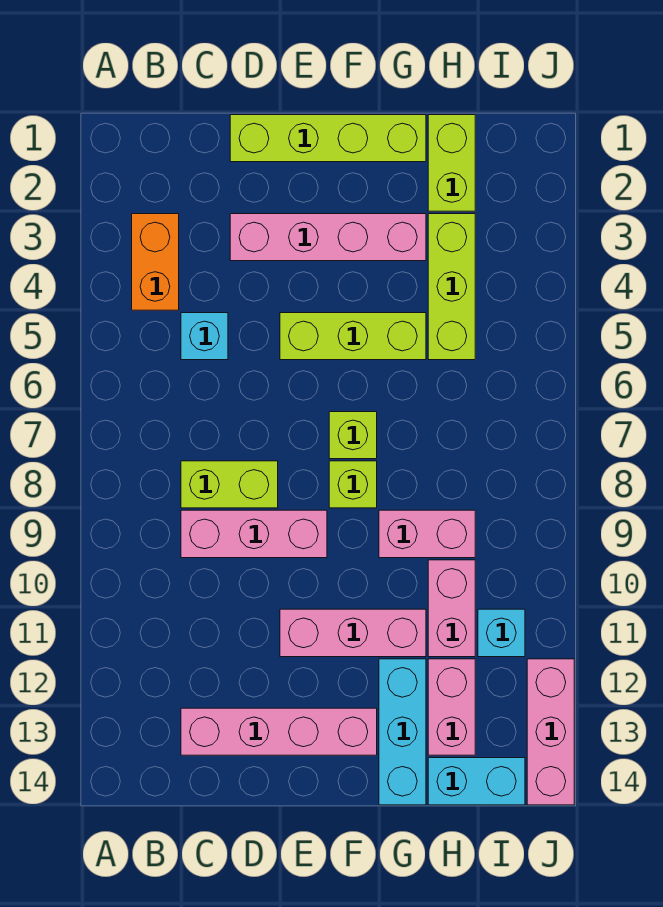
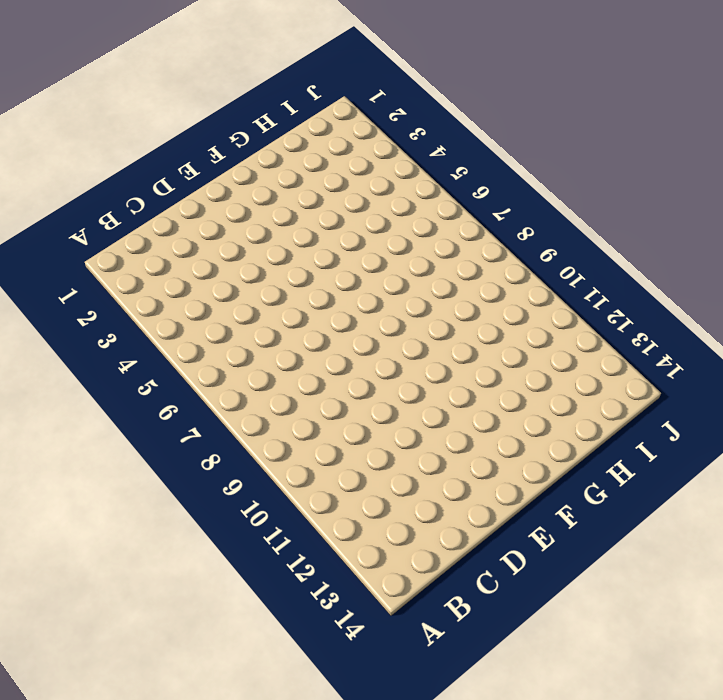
none -> orange 1x2 brick [132,214,179,310]
none -> cyan 1x1 brick [181,313,228,360]
none -> lime 1x2 brick [181,461,278,508]

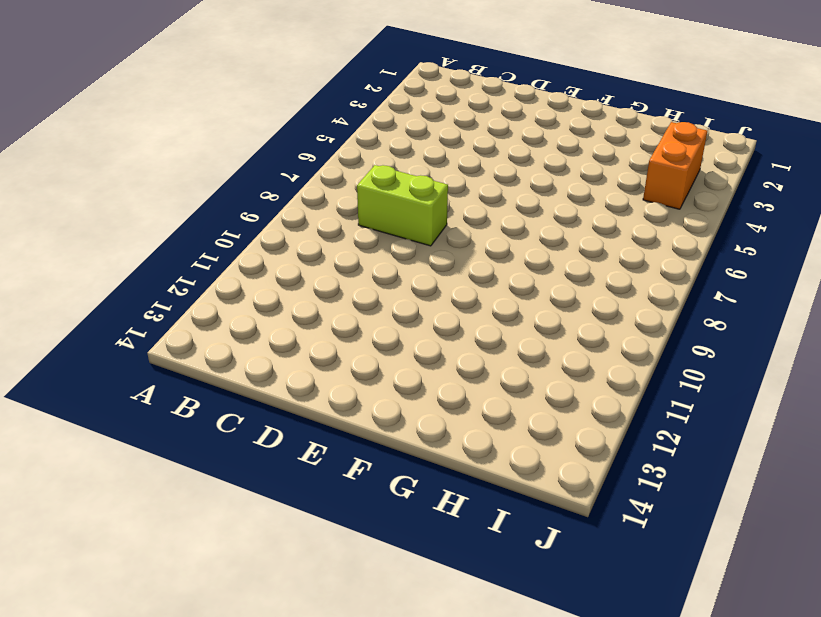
orange 1x2 brick [643,122,707,209] -> orange 1x2 brick moved to [132,214,179,310]
none -> cyan 1x1 brick [181,313,228,360]
none -> pink 1x3 brick [181,510,327,558]
none -> pink 1x4 brick [181,708,377,755]

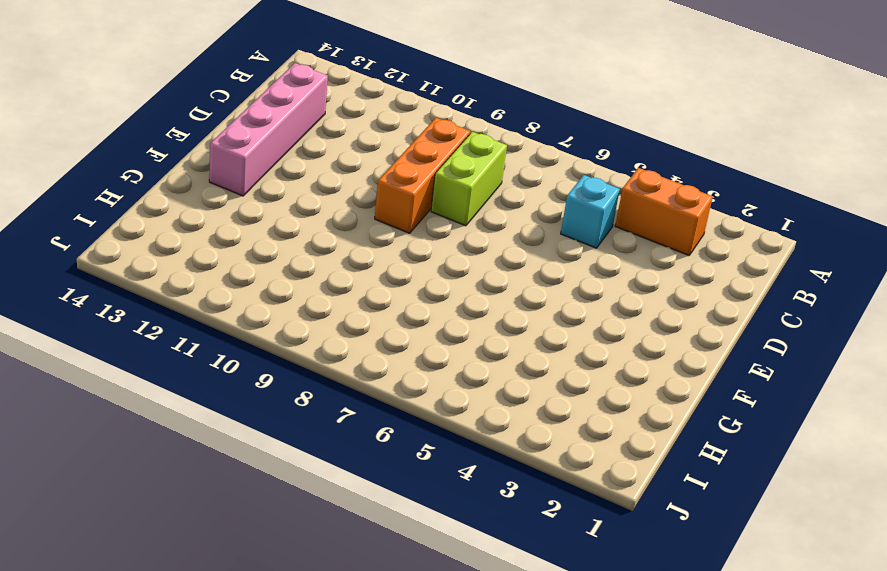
orange 1x3 brick [375,118,470,233] -> pink 1x3 brick [181,510,327,558]
none -> lime 1x4 brick [230,115,426,162]
none -> pink 1x4 brick [230,214,426,261]
none -> lime 1x3 brick [280,313,426,360]

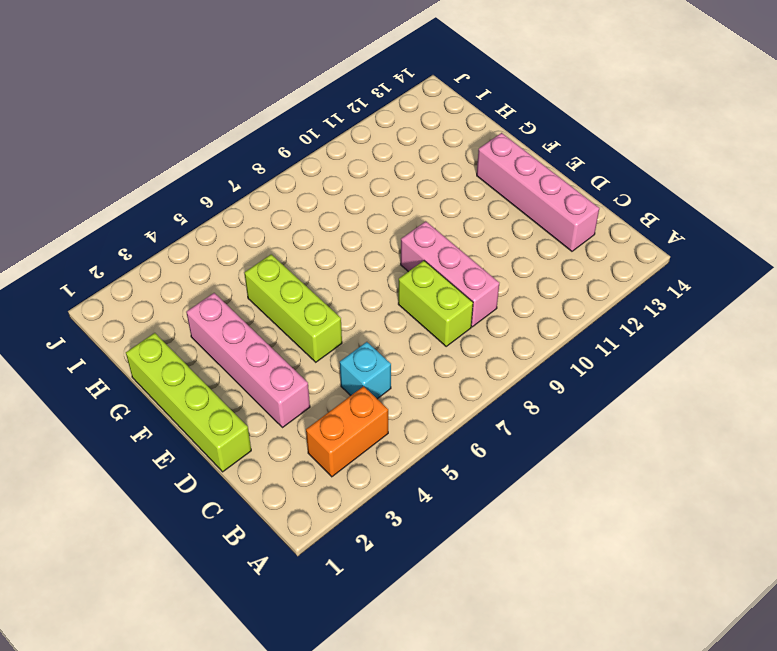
none -> pink 1x3 brick [280,609,426,657]
none -> lime 1x1 brick [329,412,377,459]
none -> lime 1x1 brick [329,461,377,508]

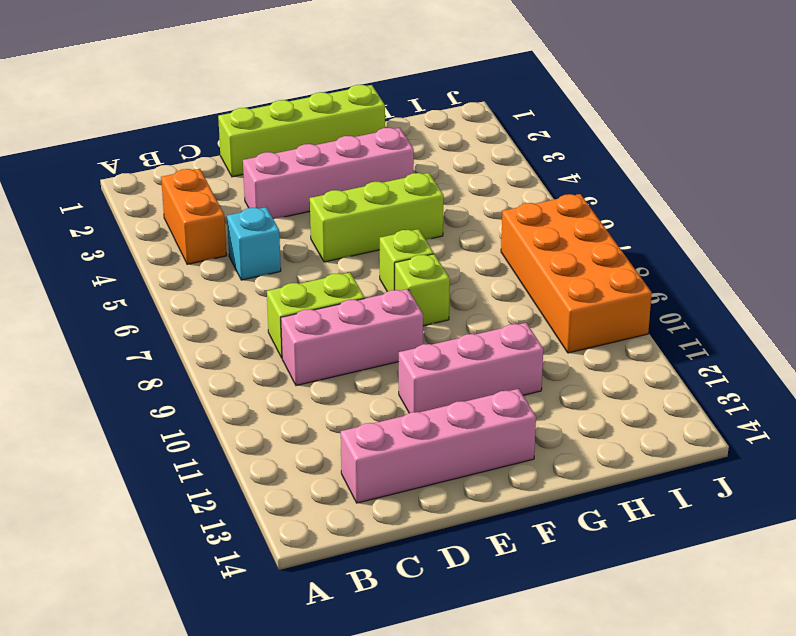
orange 2x4 brick [501,194,652,353] -> none
none -> pink 1x2 brick [379,510,475,558]
none -> cyan 1x3 brick [379,659,426,805]
none -> lime 1x2 brick [428,115,475,211]

